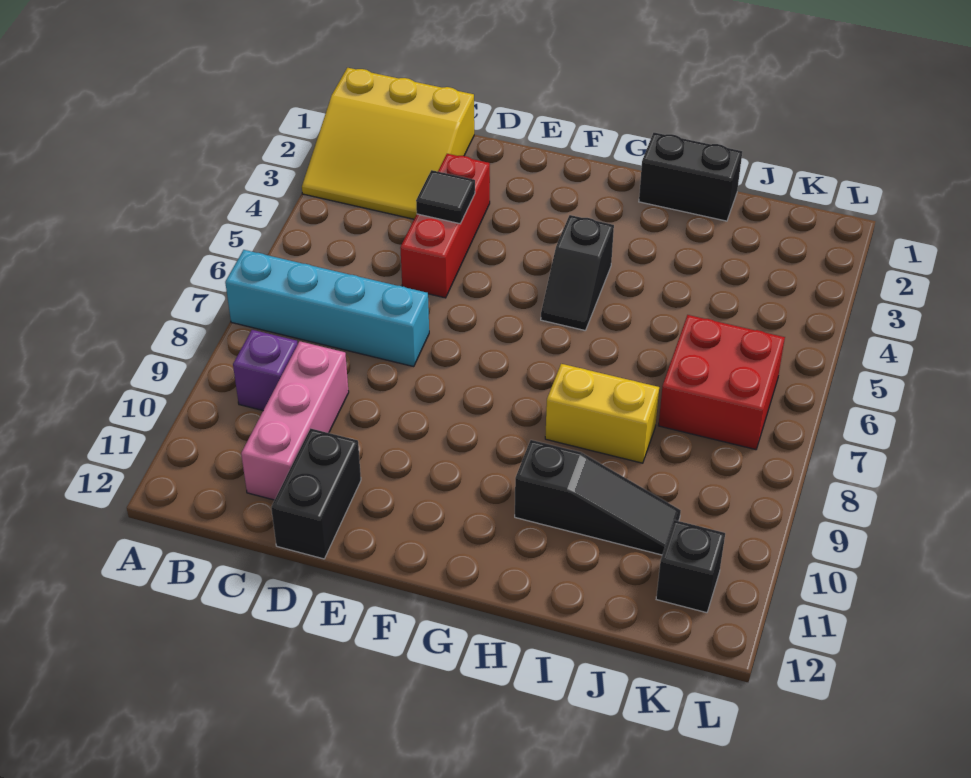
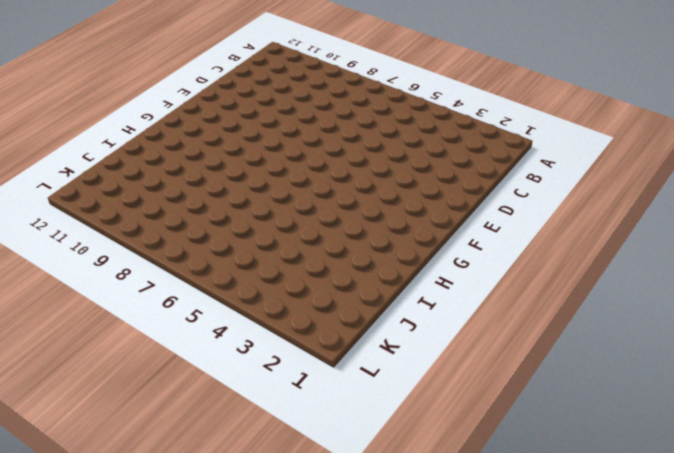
none -> yellow 3x3 slope [302,68,474,219]
none -> cyan 1x4 brick [225,250,429,367]
none -> purple 1x1 brick [233,330,298,410]

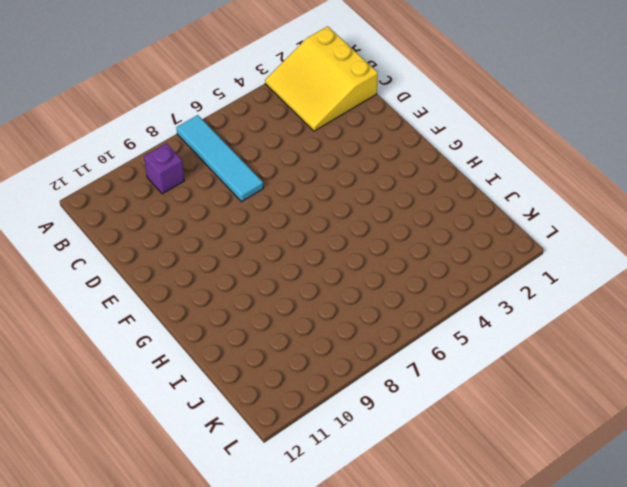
cyan 1x4 tile [176,115,263,202] -> cyan 1x4 brick [225,250,429,367]
none -> pink 1x3 brick [241,341,349,500]
none -> red 1x3 brick [400,154,490,298]
none -> black 1x2 brick [271,428,361,559]

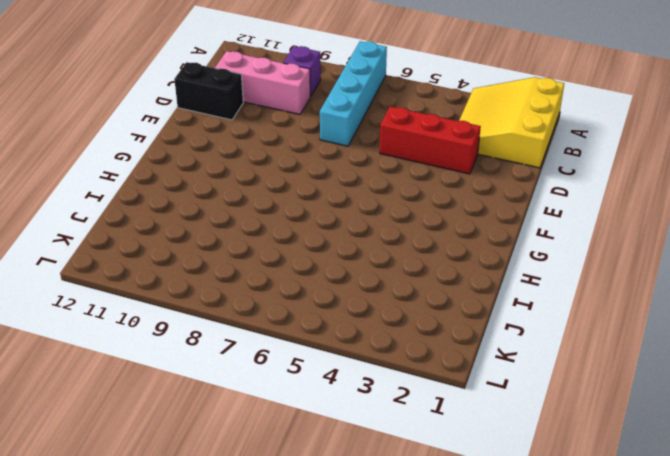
none -> black 1x2 slope [541,215,614,330]
none -> black 1x2 brick [639,133,742,221]
none -> yellow 1x2 brick [545,364,659,463]

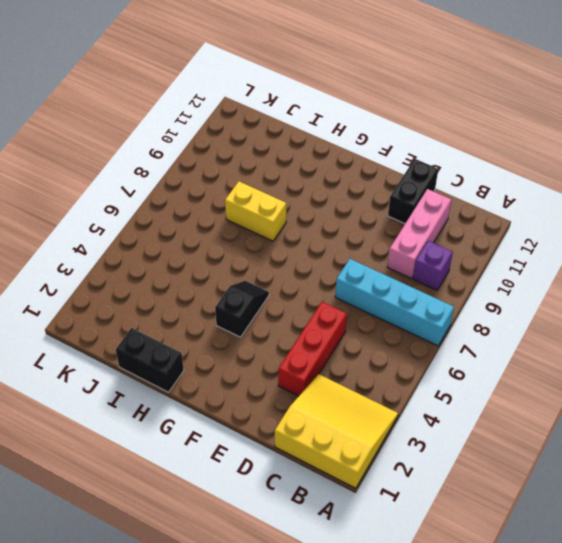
none -> black 1x3 slope [515,440,681,555]
none -> red 2x2 brick [658,315,785,450]
none -> black 1x1 brick [656,520,725,613]

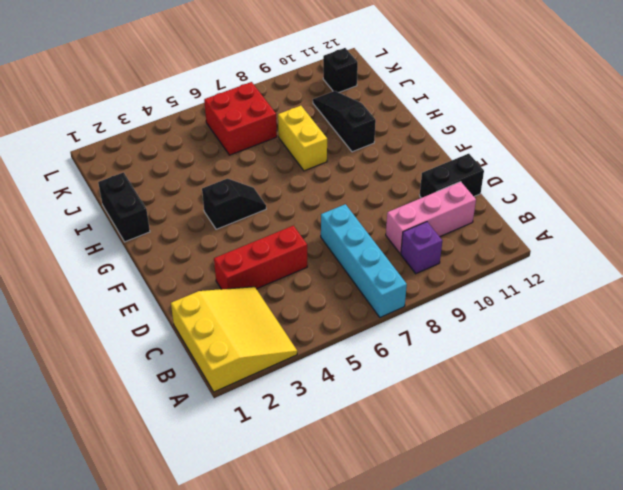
none -> black 1x1 tile [416,170,475,224]

